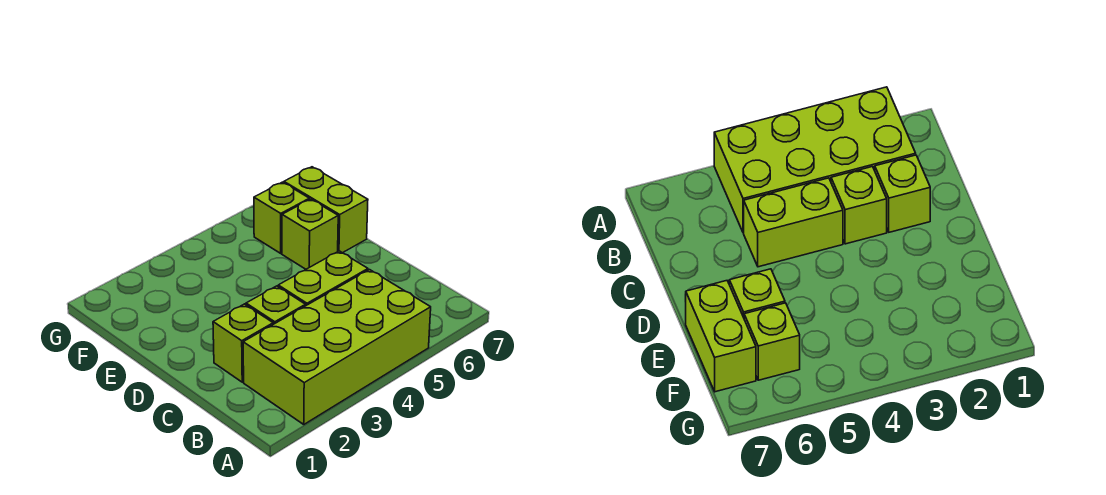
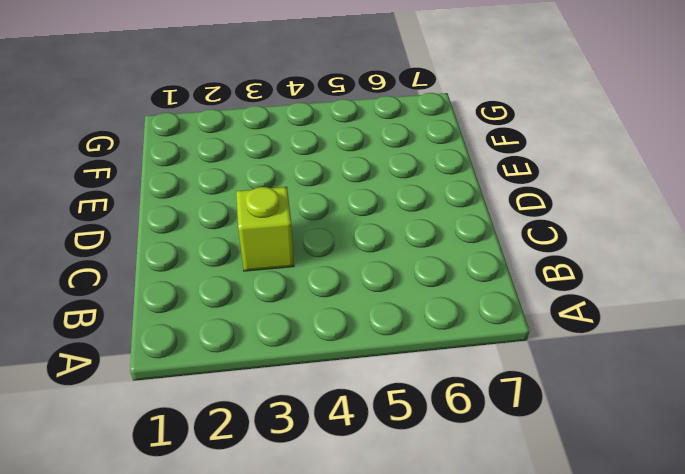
none -> lime 2x4 brick [243,270,431,424]
none -> lime 1x1 brick [213,304,273,382]

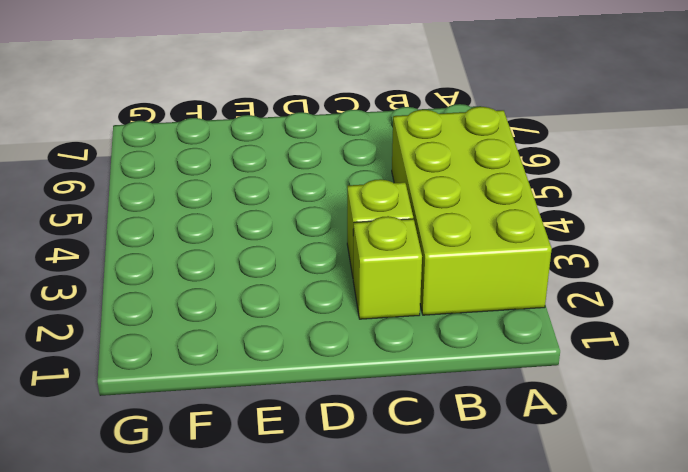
none -> lime 1x2 brick [278,251,368,305]
none -> lime 1x1 brick [282,199,338,269]

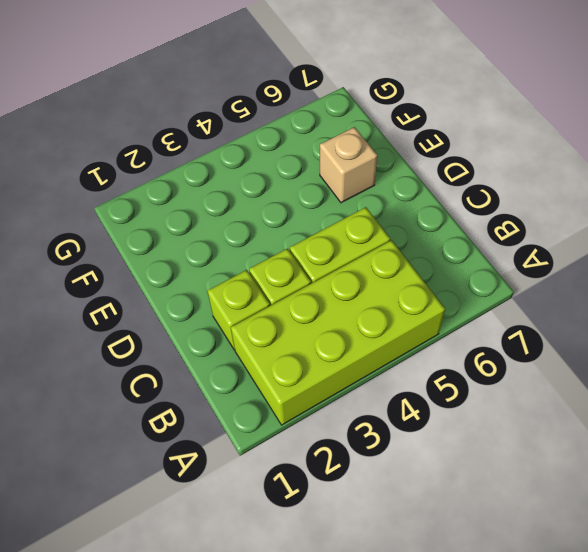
tan 1x1 brick [320,127,377,203] -> lime 1x1 brick [282,199,338,269]
none -> lime 1x2 brick [284,167,368,253]
none -> lime 1x1 brick [254,182,309,253]

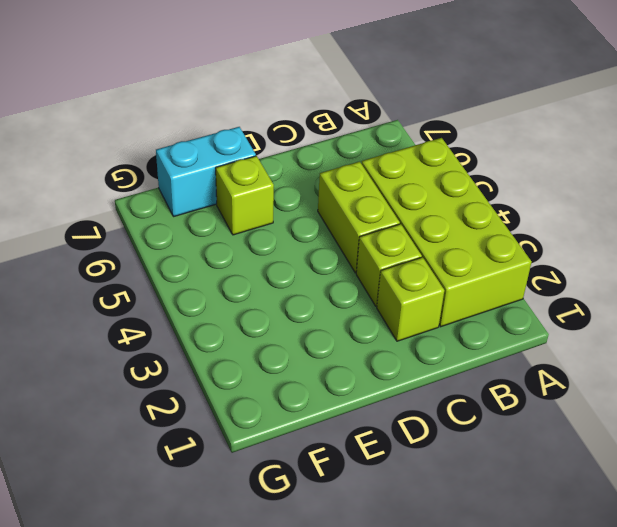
cyan 1x2 brick [156,127,256,217] -> lime 1x2 brick [284,167,368,253]
none -> lime 1x1 brick [254,182,309,253]

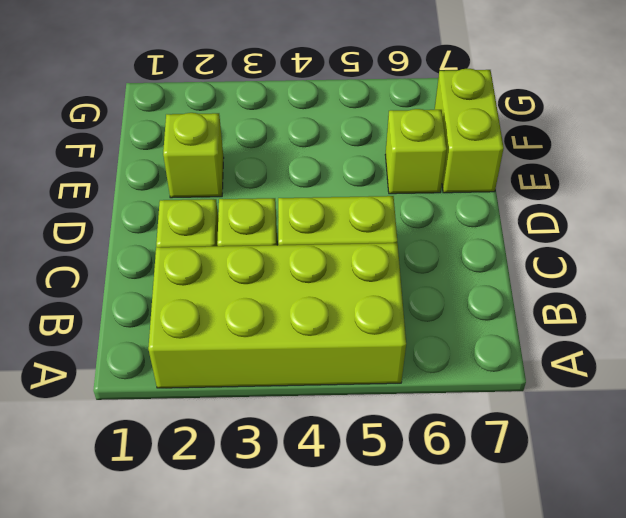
lime 1x1 brick [163,113,224,198] -> lime 1x1 brick moved to [254,182,309,253]

